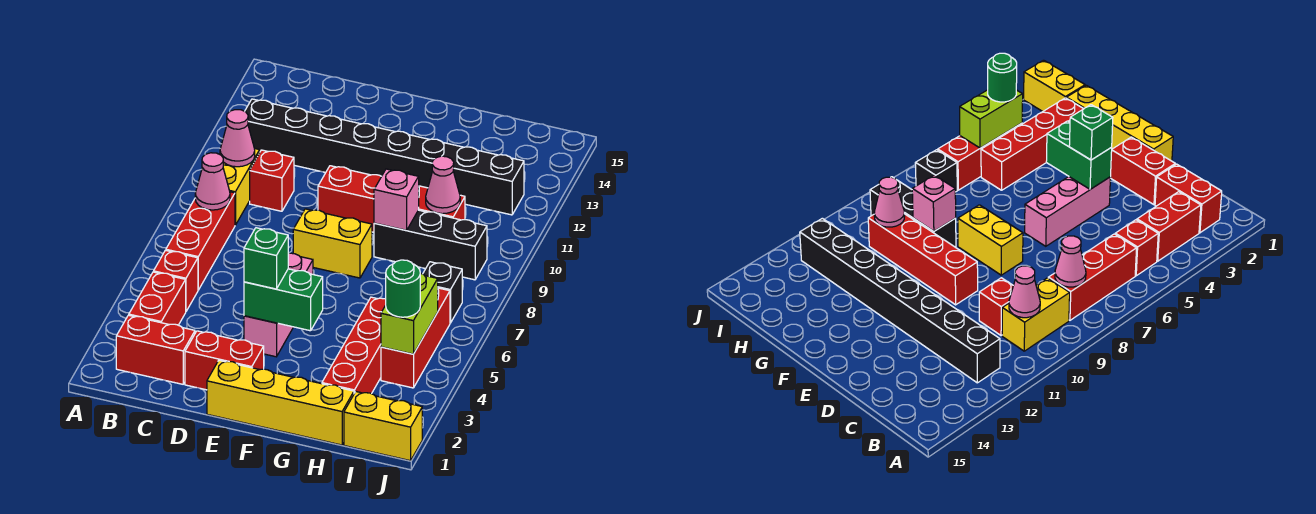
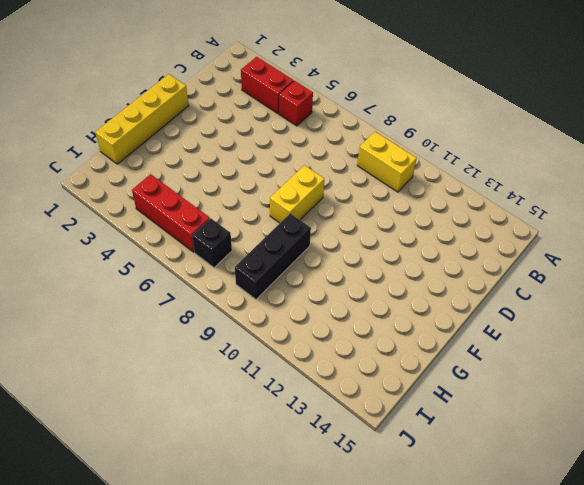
none -> red 1x2 brick [116,315,195,384]
none -> red 1x3 brick [166,192,235,290]
none -> black 1x8 brick [245,99,524,215]

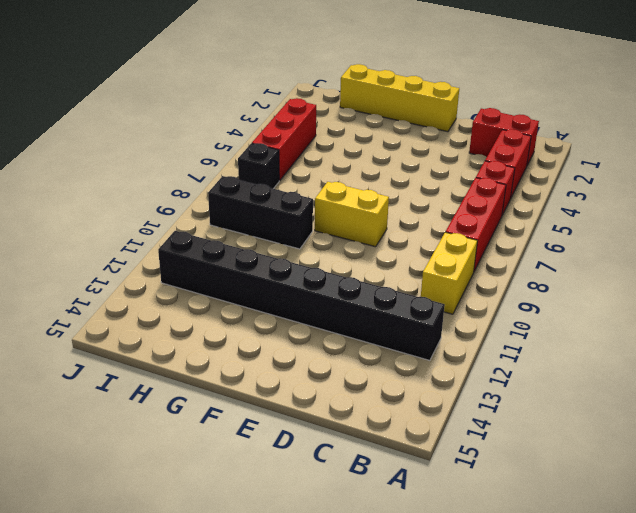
none -> red 1x1 brick [250,150,294,211]
none -> red 1x2 brick [185,331,264,390]
none -> pink 1x3 brick [244,253,313,357]

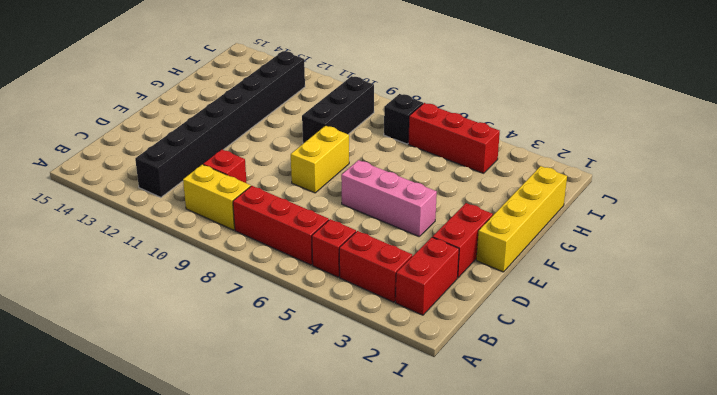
none -> red 1x4 brick [318,166,465,232]
none -> red 1x4 brick [322,297,386,394]
none -> yellow 1x2 brick [344,392,422,461]

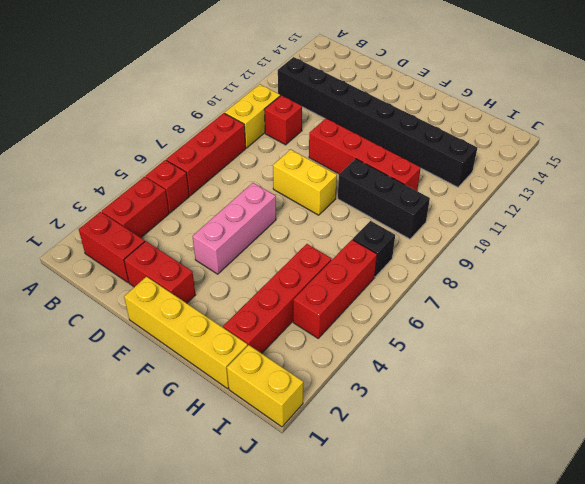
none -> pink 1x1 cone [195,153,230,210]
none -> pink 1x1 cone [220,110,255,167]
none -> green 1x2 brick [244,269,323,331]

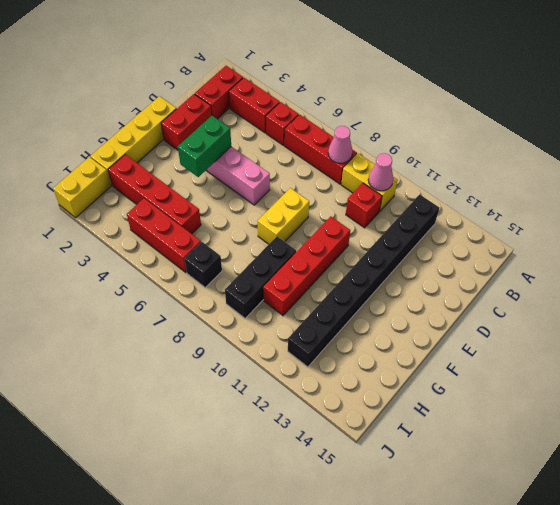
none -> pink 1x1 brick [374,169,419,230]
none -> pink 1x1 cone [426,156,460,214]
none -> lime 1x2 brick [381,273,438,354]

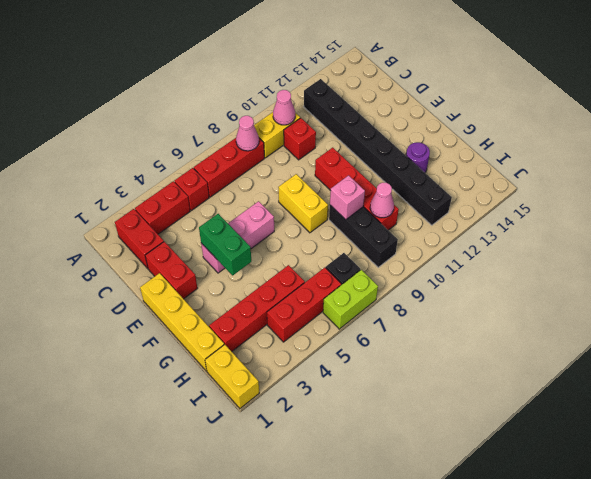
purple 1x1 round brick [406,142,430,173] -> none
lime 1x2 brick [323,270,378,329] -> lime 1x2 brick moved to [381,273,438,354]
none -> green 1x1 brick [244,228,288,289]
none -> green 1x1 round brick [386,260,420,317]

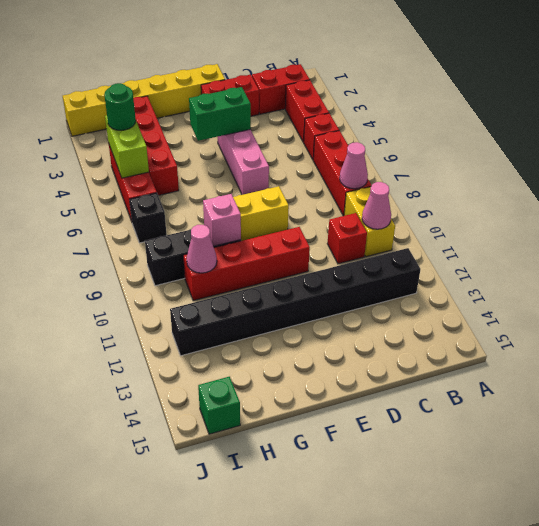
green 1x1 brick [198,377,240,434] -> green 1x1 brick moved to [244,228,288,289]

